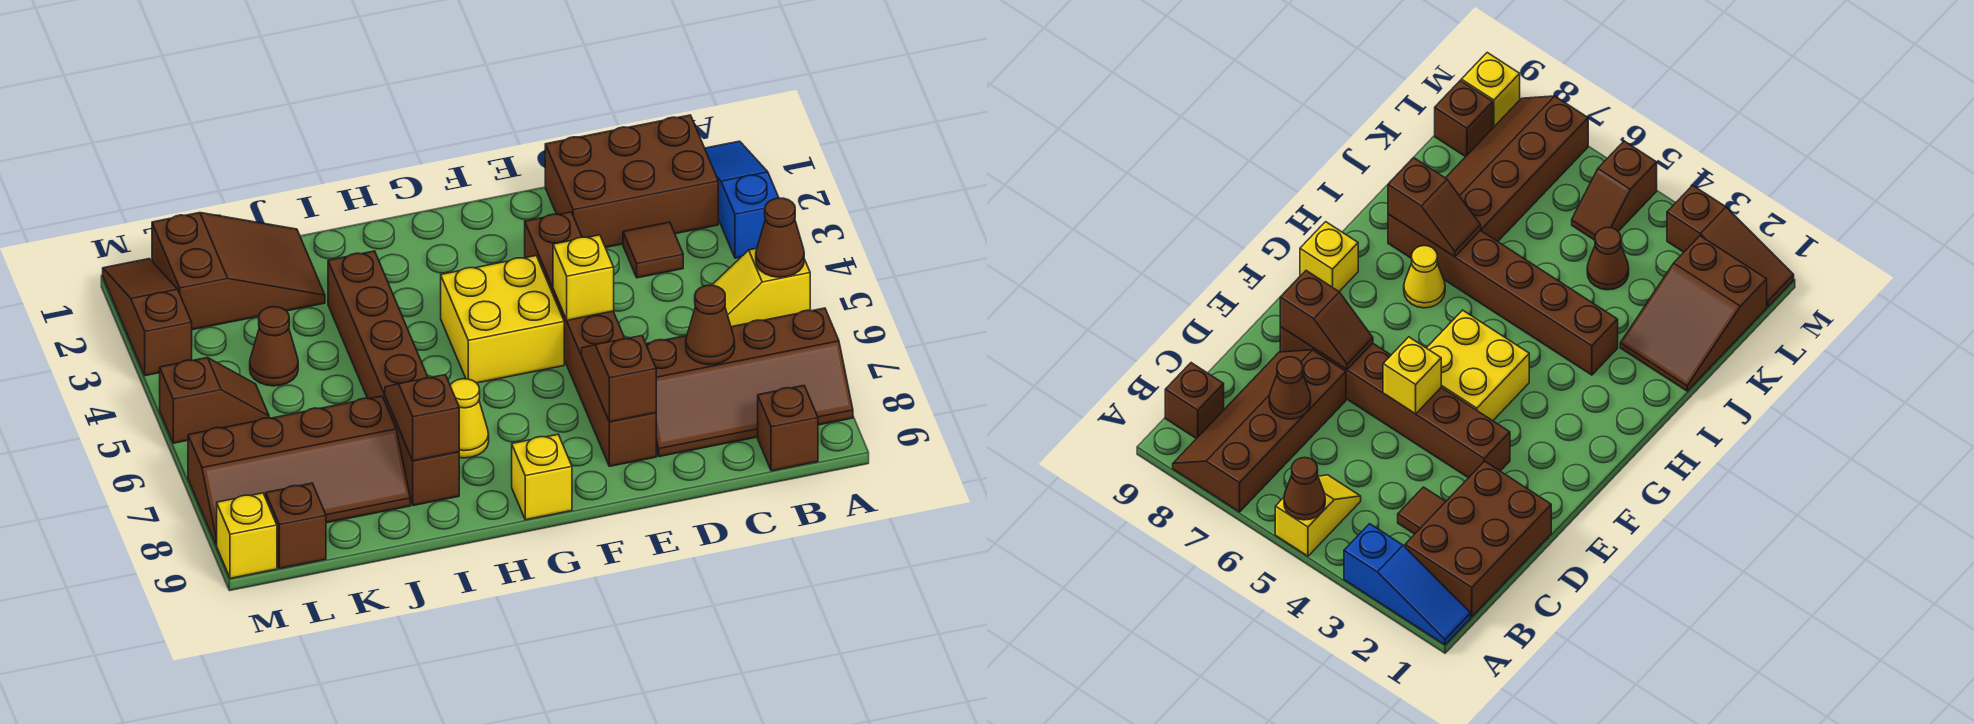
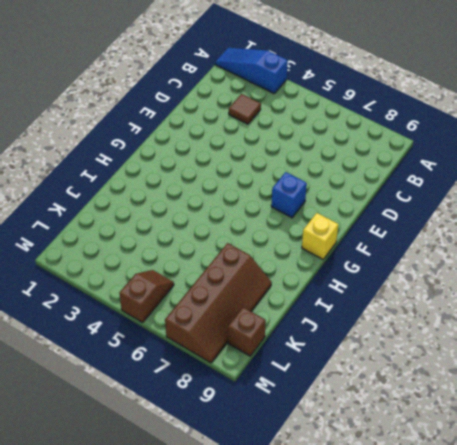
blue 1x1 brick [271,172,307,218] -> none
none -> yellow 1x2 slope [712,248,810,327]
none -> brown 2x4 slope [646,308,853,457]
none -> brown 2x3 brick [545,115,718,248]

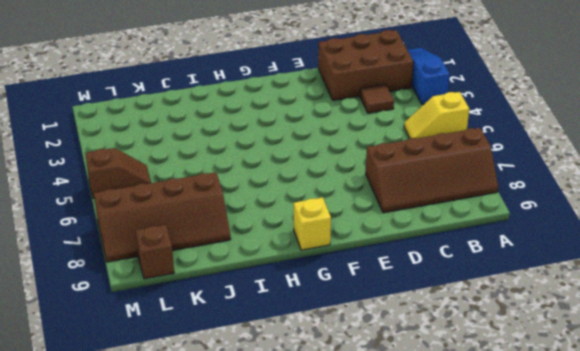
none -> brown 1x1 brick [758,386,818,471]
none -> brown 1x6 brick [525,212,656,466]
none -> yellow 2x2 brick [441,256,564,383]

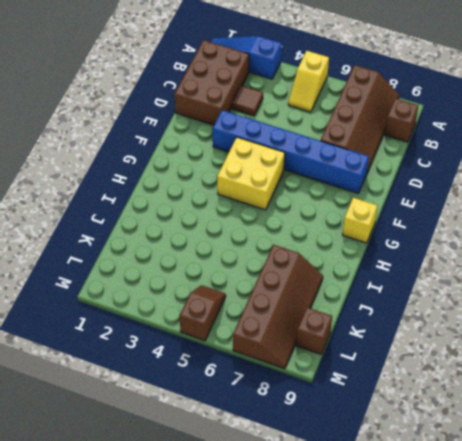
blue 1x6 brick [213,110,369,193] -> brown 1x6 brick [525,212,656,466]
none -> yellow 1x1 cone [450,379,489,458]
none -> brown 1x6 brick [328,251,459,506]
none -> brown 2x3 slope [152,213,325,330]

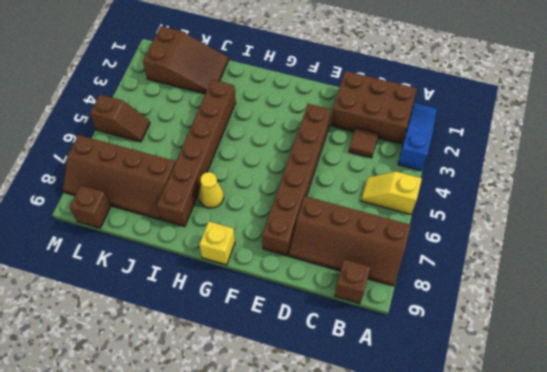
none -> yellow 2x2 brick [441,256,564,383]
none -> brown 1x1 cone [250,307,298,386]
none -> brown 1x3 slope [103,259,192,376]

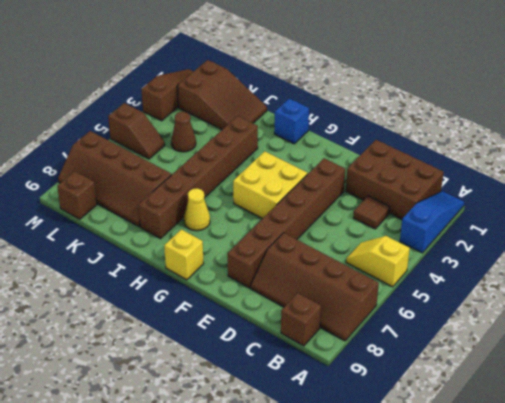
blue 1x1 brick [274,99,309,144] -> none
none -> yellow 1x1 brick [217,493,277,579]
none -> brown 1x1 cone [756,198,804,277]
none -> brown 1x1 cone [686,285,735,365]

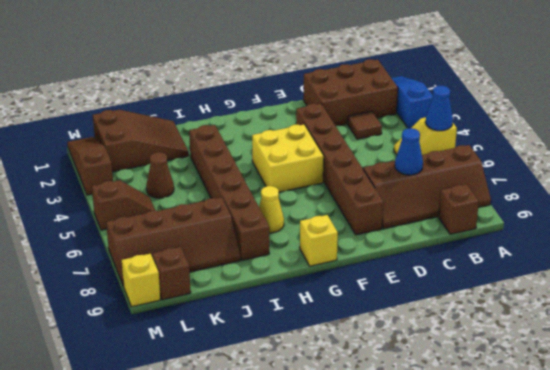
blue 1x1 cone [426,85,453,131] -> brown 1x1 cone [756,198,804,277]
blue 1x1 cone [395,128,423,175] -> brown 1x1 cone [686,285,735,365]
none -> yellow 1x1 brick [553,235,614,320]
none -> brown 1x2 slope [582,336,656,422]
none -> brown 1x2 slope [385,375,459,461]

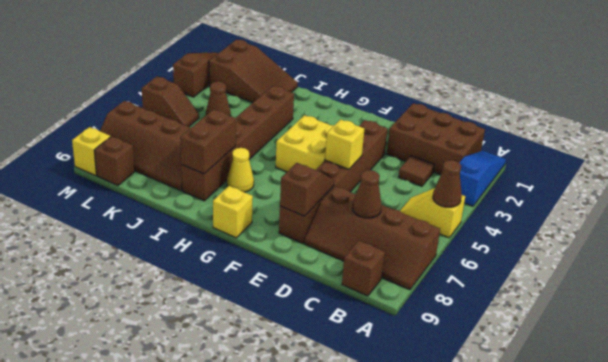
brown 1x2 brick [181,109,236,174] -> brown 1x2 slope [385,375,459,461]

